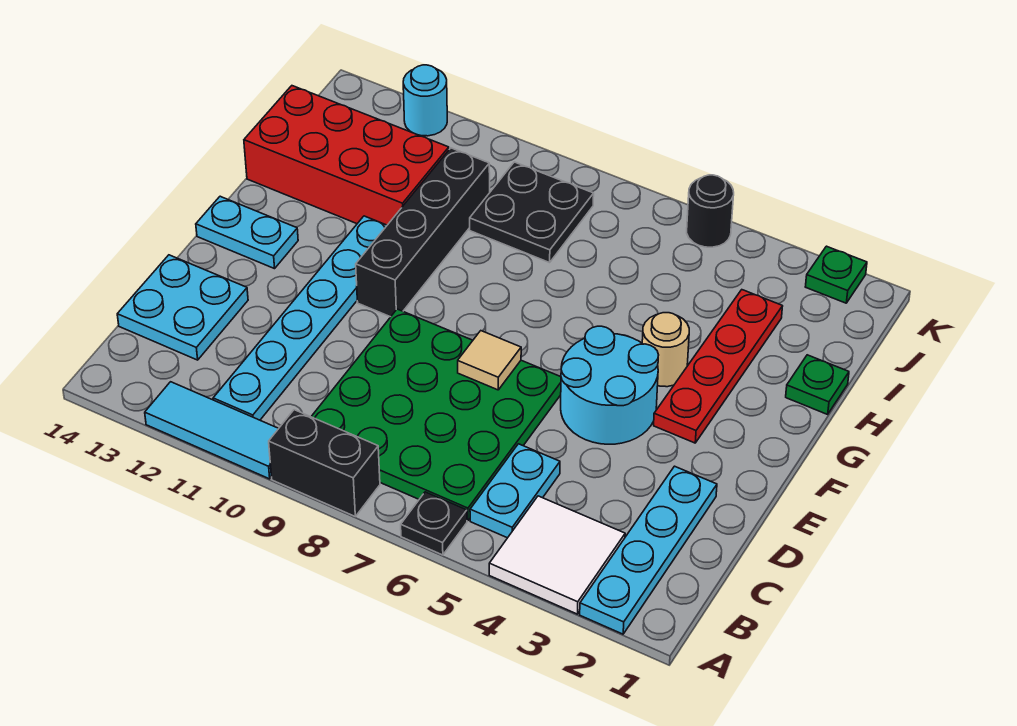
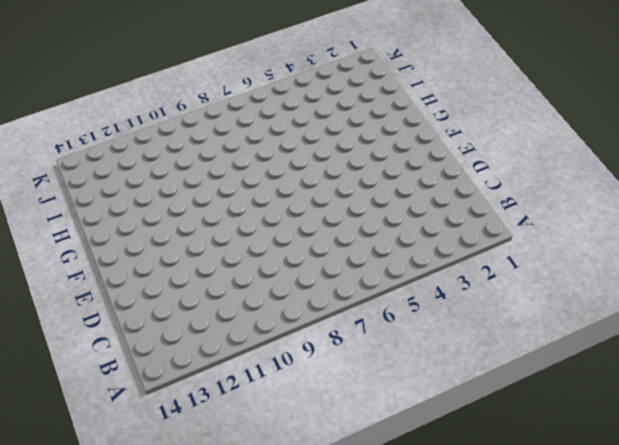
none -> cyan 1x4 plate [580,466,717,634]
none -> white 2x2 tile [489,496,625,614]
none -> black 1x1 plate [401,492,467,555]

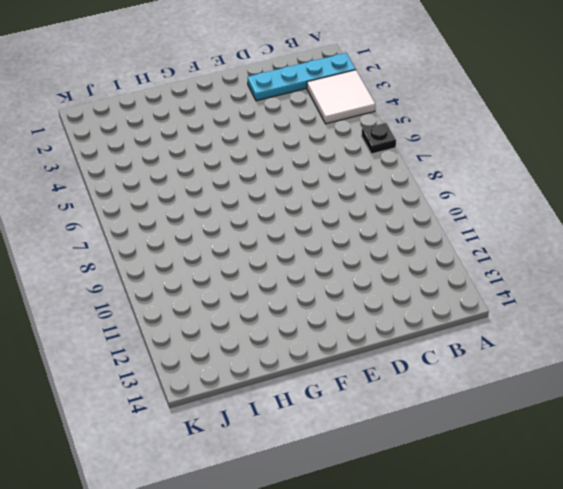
none -> black 1x2 brick [269,410,380,516]
none -> cyan 1x3 tile [145,382,279,479]
none -> cyan 1x2 plate [470,444,560,538]

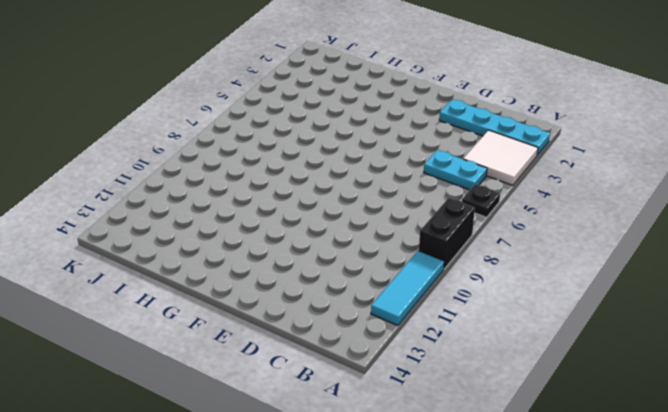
none -> green 4x4 plate [311,309,561,521]
none -> cyan 1x6 plate [213,216,387,420]
none -> cyan 2x2 plate [117,255,248,360]

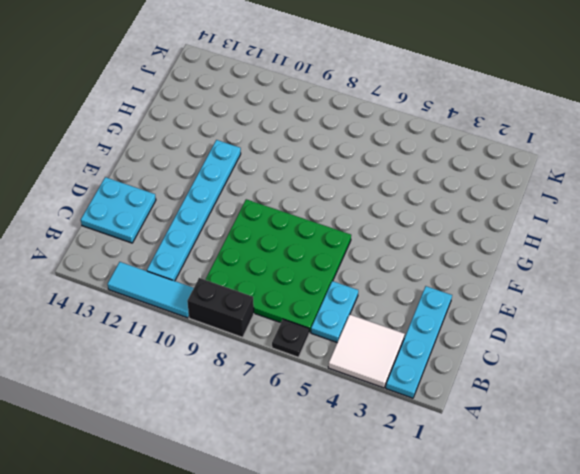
none -> cyan 2x2 round brick [561,326,658,444]
none -> red 1x4 plate [654,290,783,443]
none -> black 1x4 brick [356,148,490,317]

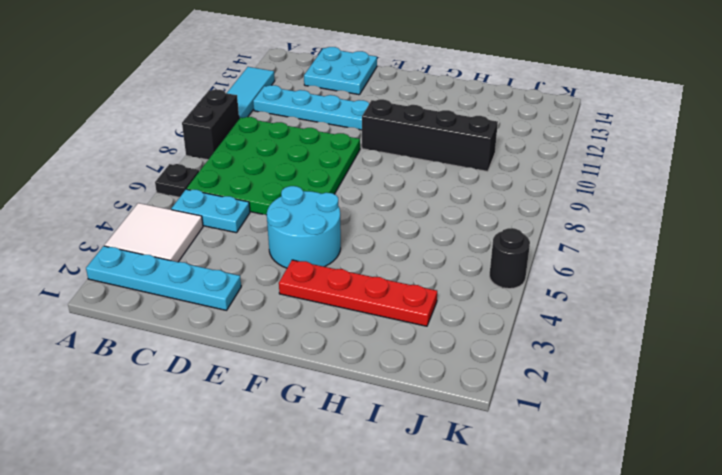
none -> cyan 1x2 plate [196,196,298,269]
none -> tan 1x1 round brick [642,313,689,387]
none -> green 1x1 plate [786,355,849,414]

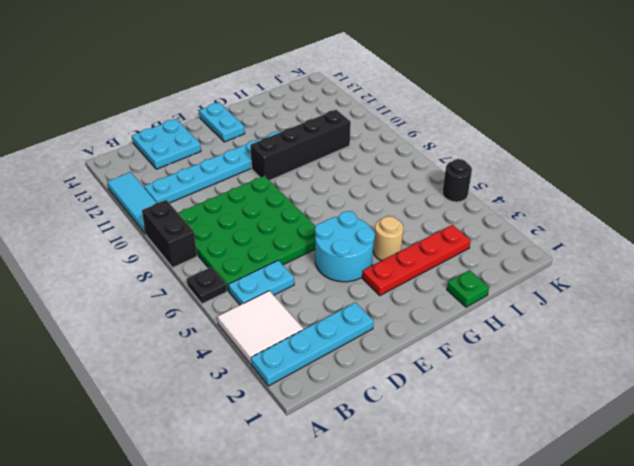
none -> red 2x4 brick [244,86,449,225]
none -> black 2x2 plate [470,162,594,263]
none -> green 1x1 plate [805,246,867,303]

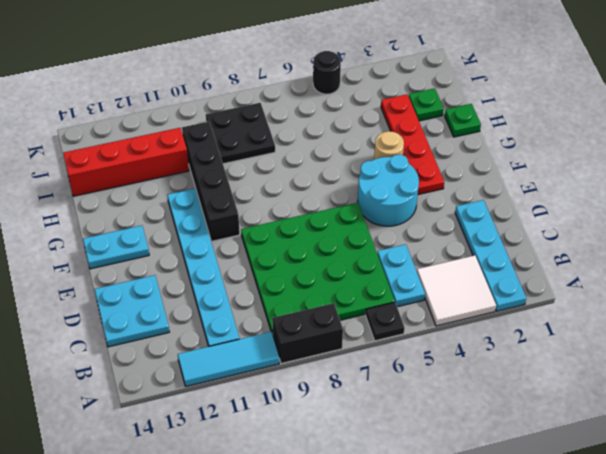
green 1x1 plate [409,88,444,121] -> green 1x1 plate moved to [805,246,867,303]
red 1x4 brick [63,128,189,196] -> red 2x4 brick [244,86,449,225]
none -> cyan 1x1 round brick [403,65,447,136]
none -> tan 1x1 tile [458,331,521,390]

